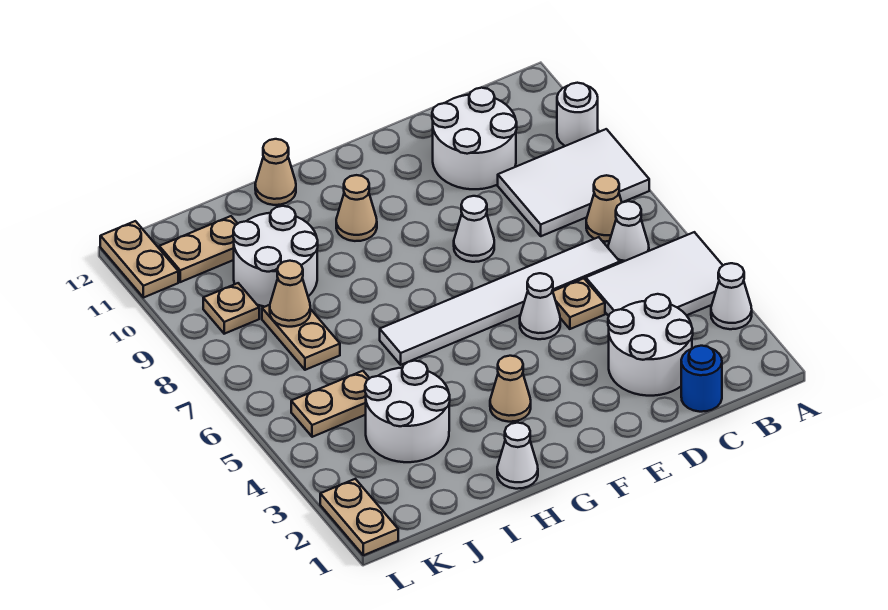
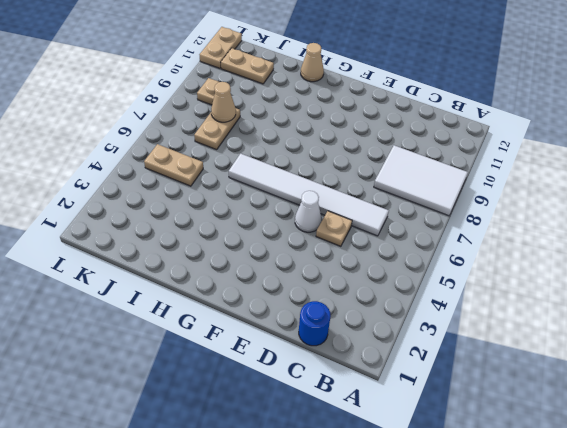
none -> white 1x1 cone [711,263,752,329]
none -> white 2x3 tile [586,232,723,316]
none -> white 1x1 round brick [557,83,598,146]

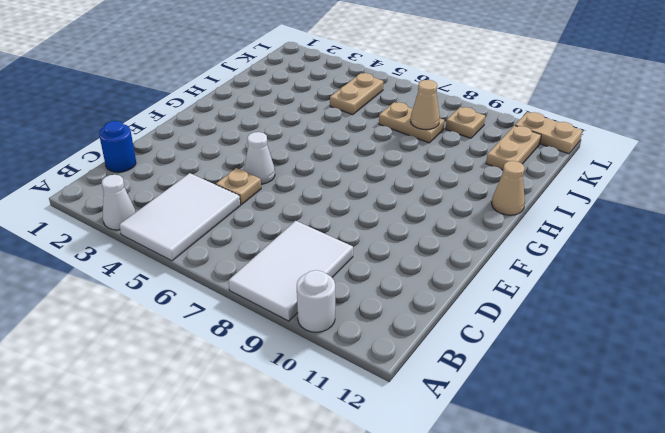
none -> white 1x1 cone [608,201,649,263]
none -> tan 1x1 cone [586,175,622,242]
none -> white 2x2 round brick [608,294,693,396]

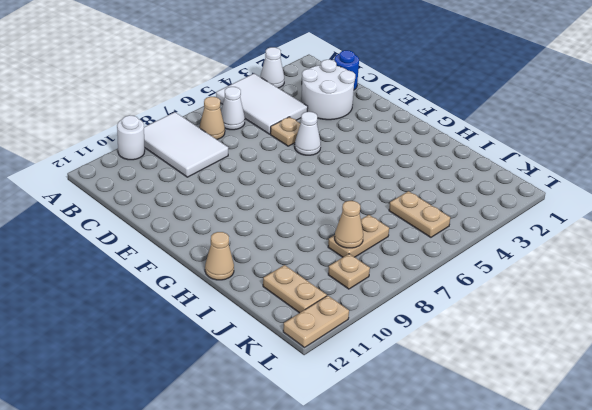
none -> white 1x6 tile [380,237,620,365]
none -> white 2x2 round brick [432,88,517,189]
none -> white 1x1 cone [454,196,494,262]

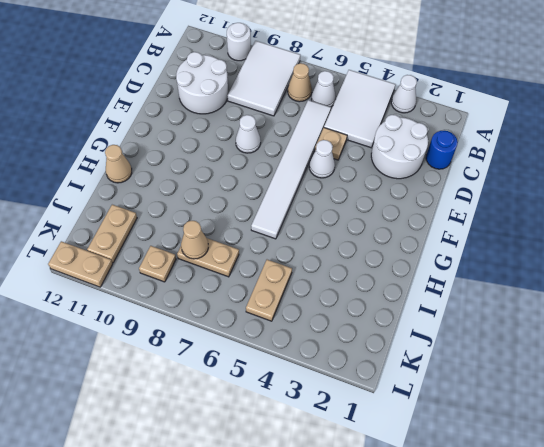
none -> tan 1x1 cone [490,356,531,422]
none -> tan 1x1 cone [336,175,377,241]
none -> white 1x1 cone [497,423,538,489]

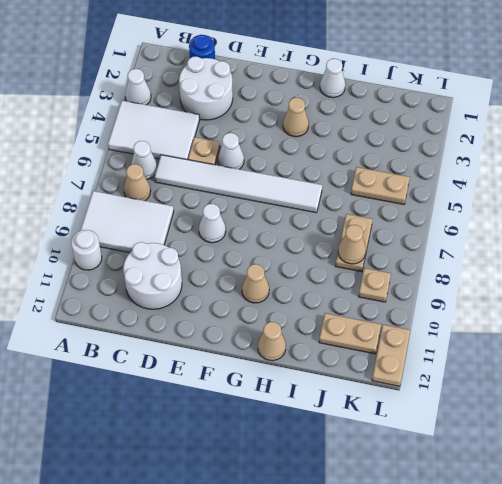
none -> white 2x2 round brick [365,361,450,462]
none -> white 2x2 round brick [233,206,318,307]
none -> tan 1x2 plate [320,479,398,555]

